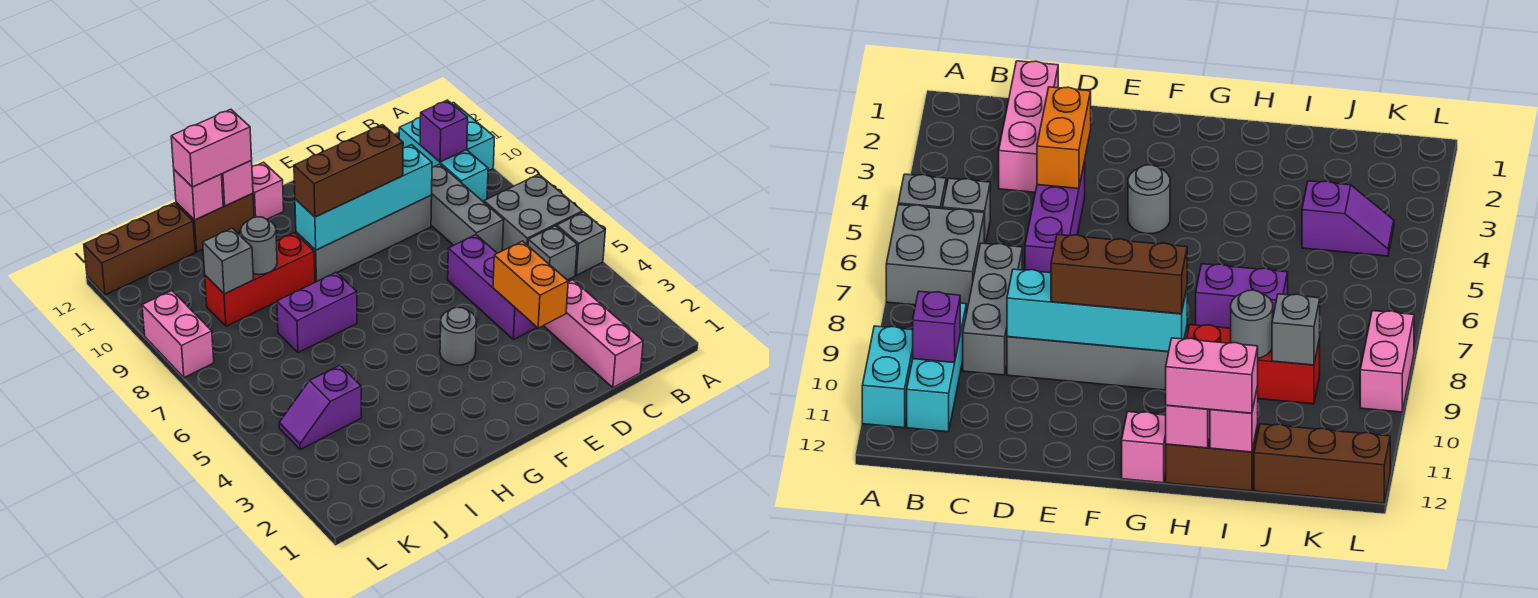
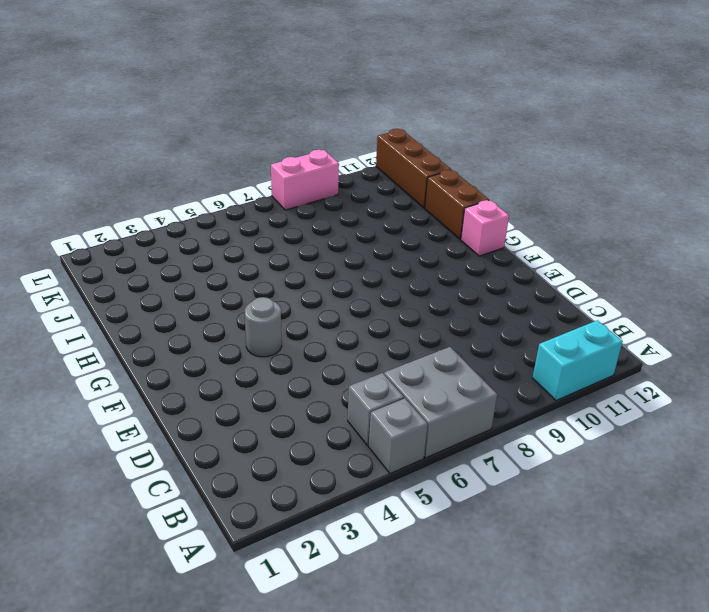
none -> cyan 1x3 brick [399,118,488,202]
none -> pink 1x3 brick [544,280,643,388]
none -> grey 1x3 brick [431,164,504,253]

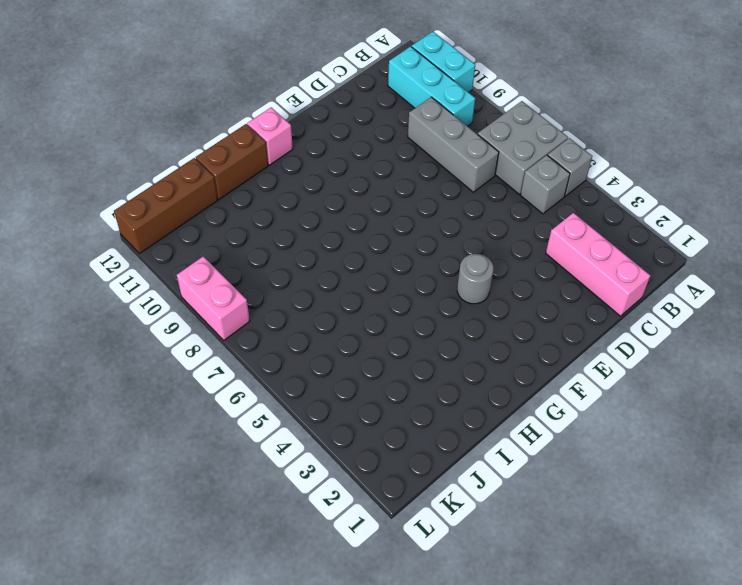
none -> purple 1x3 brick [448,235,537,340]
none -> grey 1x4 brick [296,195,432,282]
none -> purple 1x2 brick [277,272,357,353]

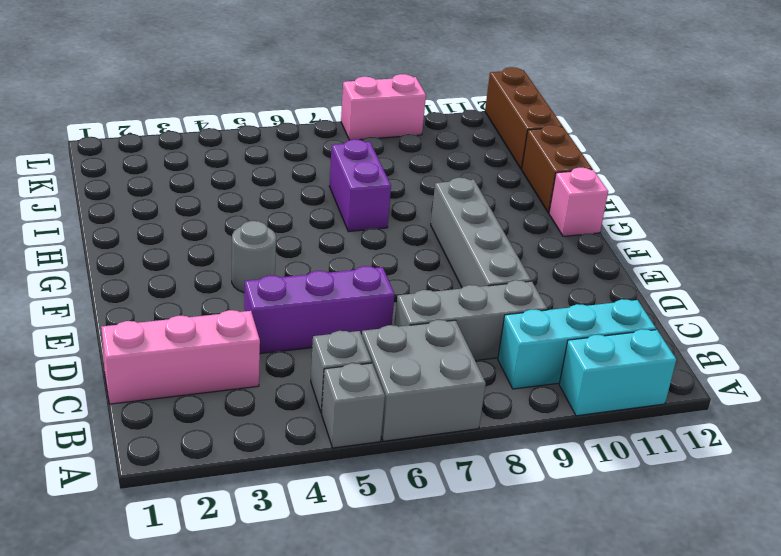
none -> red 1x3 brick [205,233,315,326]
none -> purple 1x2 slope [279,365,362,449]
none -> purple 1x1 brick [420,100,468,162]

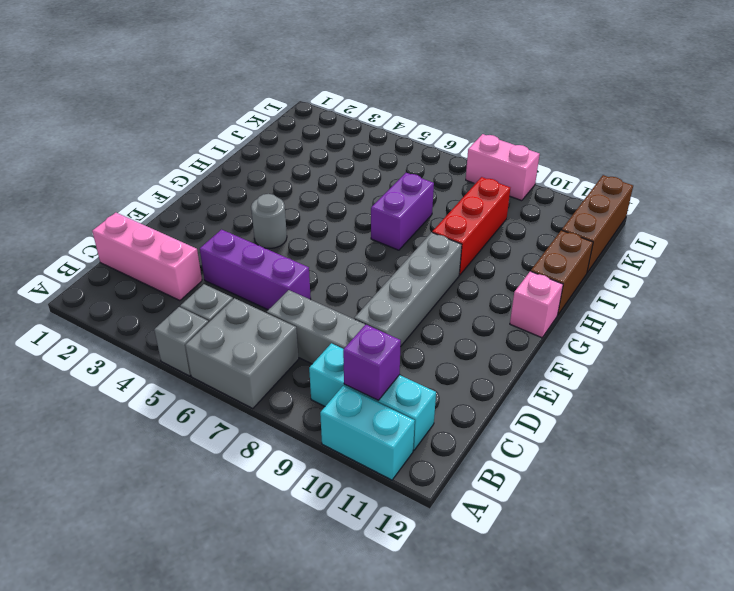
none -> purple 1x2 slope [279,365,362,449]
none -> orange 1x2 brick [493,241,568,328]
none -> cyan 1x4 brick [295,145,432,250]

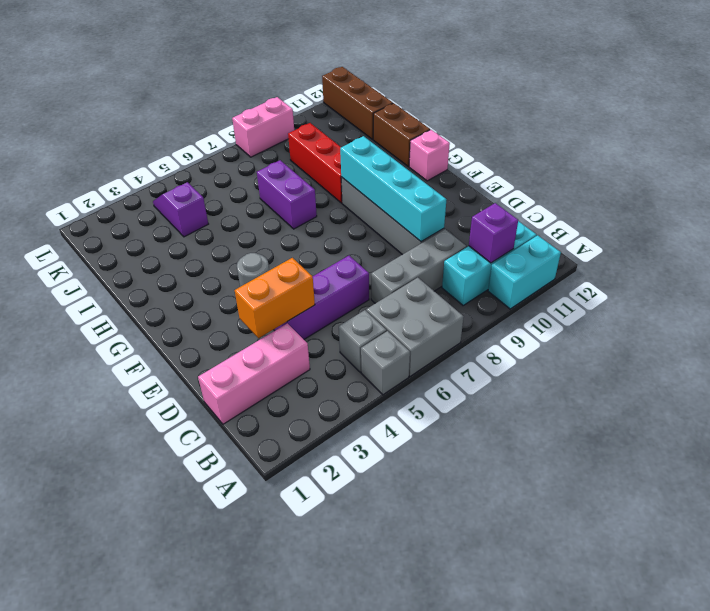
none -> pink 1x1 brick [221,161,253,206]
none -> grey 1x1 round brick [241,217,277,275]
none -> pink 1x1 brick [174,170,223,220]

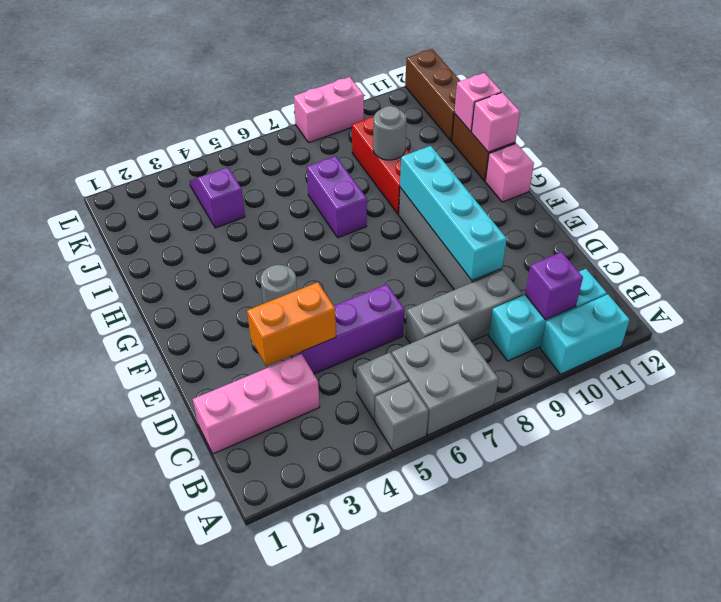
none -> grey 1x1 brick [203,228,254,294]
none -> brown 1x3 brick [294,125,403,217]
none -> pink 1x2 brick [171,109,252,187]

